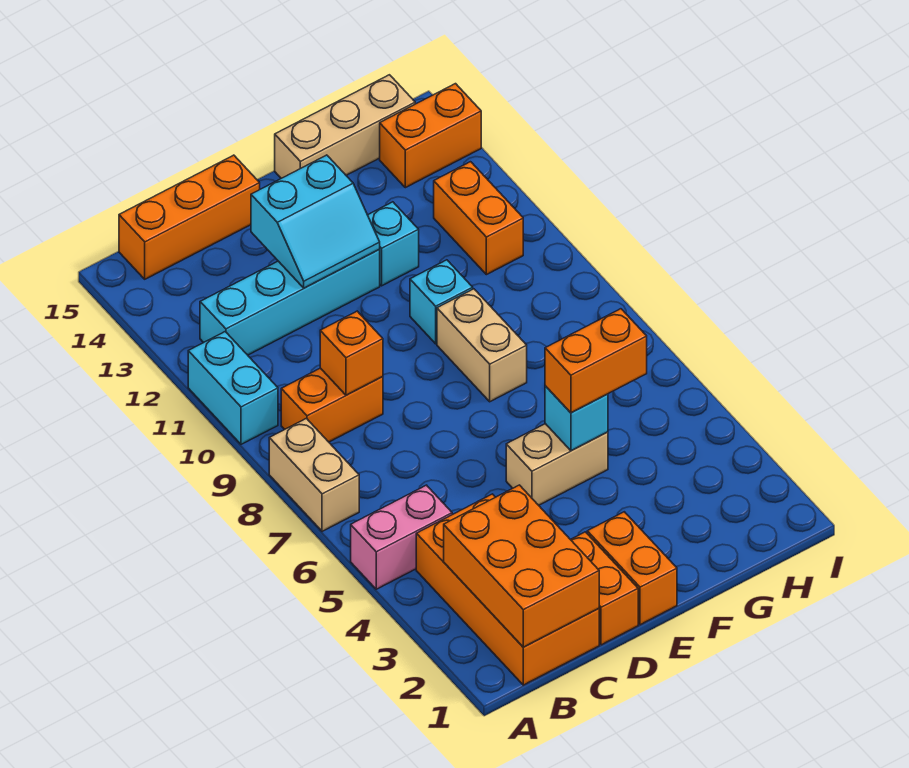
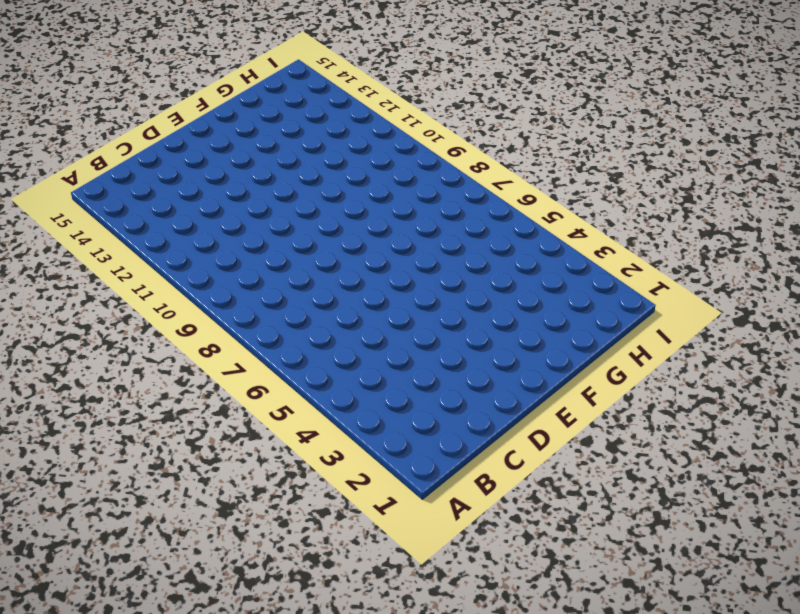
none -> pink 1x2 brick [351,485,452,589]
none -> tan 1x2 brick [269,418,359,531]
none -> cyan 1x2 brick [188,332,278,444]

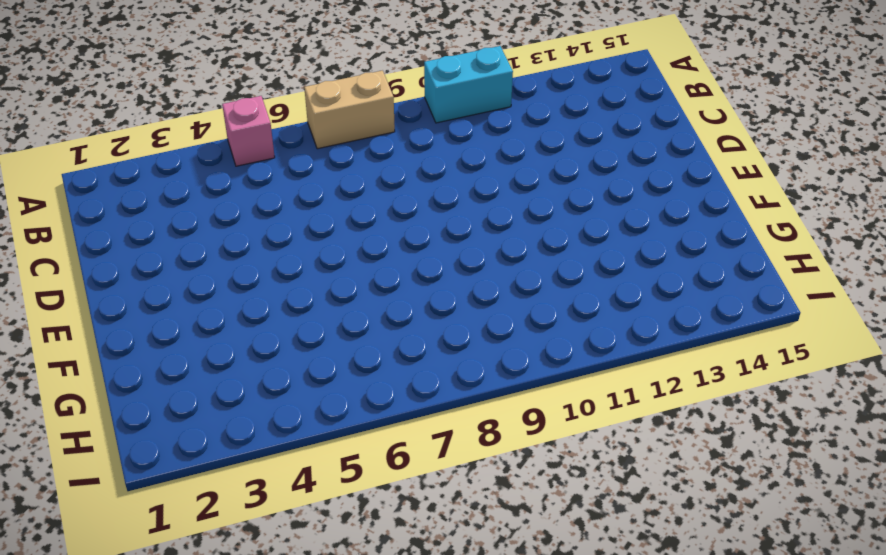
pink 1x1 brick [222,96,275,166] -> pink 1x2 brick [351,485,452,589]
none -> orange 2x4 brick [416,494,599,685]
none -> orange 1x2 brick [281,368,383,442]
none -> cyan 1x4 brick [200,250,380,355]

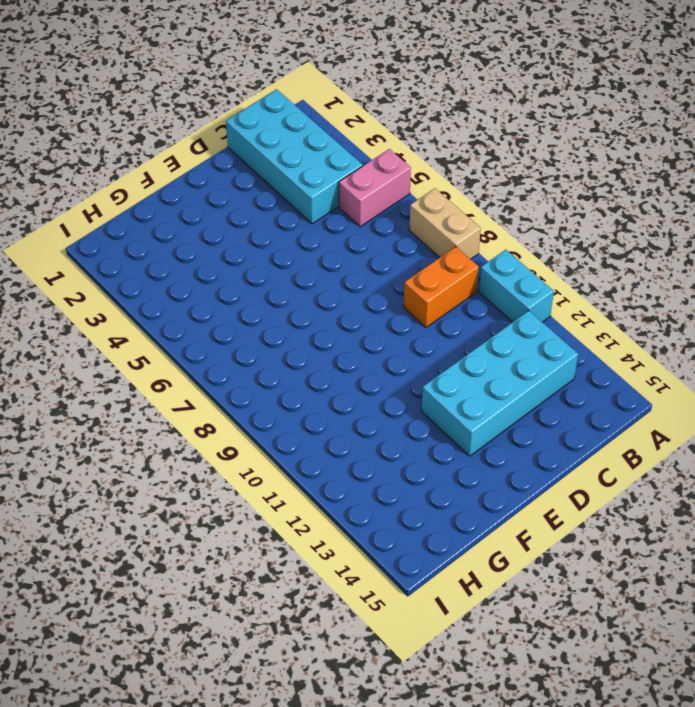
cyan 2x4 brick [226,89,363,224] -> orange 2x4 brick [416,494,599,685]
cyan 2x4 brick [422,311,578,456] -> cyan 1x4 brick [200,250,380,355]
none -> orange 1x3 brick [119,155,260,279]
none -> orange 1x2 brick [570,532,638,645]
none -> orange 1x2 brick [587,512,677,625]

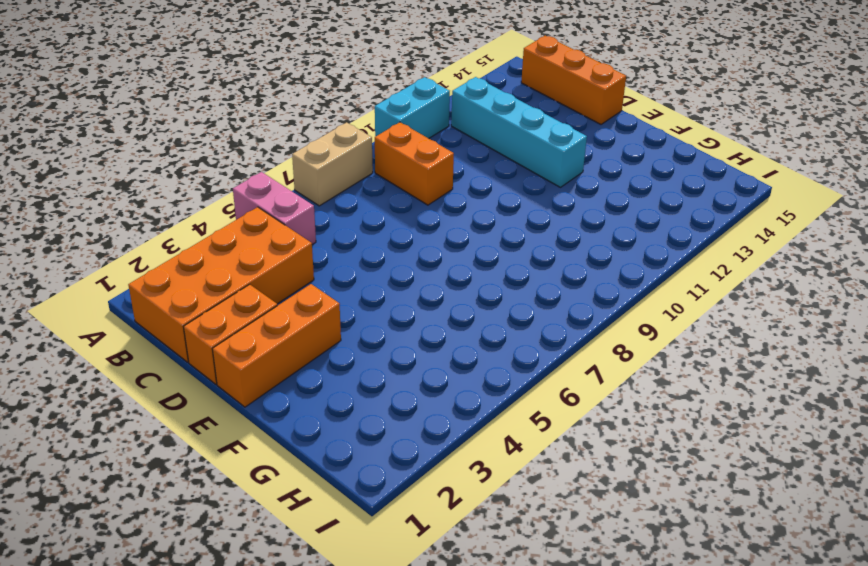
orange 1x3 brick [212,284,341,407] -> orange 1x2 brick [587,512,677,625]
none -> tan 1x2 brick [506,424,608,505]
none -> tan 1x2 brick [437,289,527,402]
none -> cyan 1x1 brick [410,260,473,344]

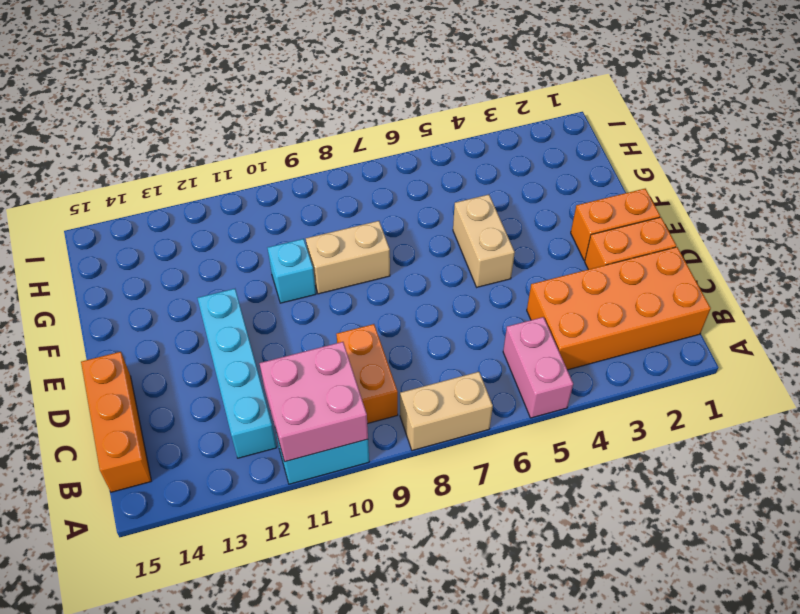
pink 2x2 brick [260,342,368,462] -> none
none -> cyan 1x1 brick [368,202,419,286]
none -> tan 1x3 brick [275,75,415,178]
none -> orange 1x2 brick [434,162,523,275]

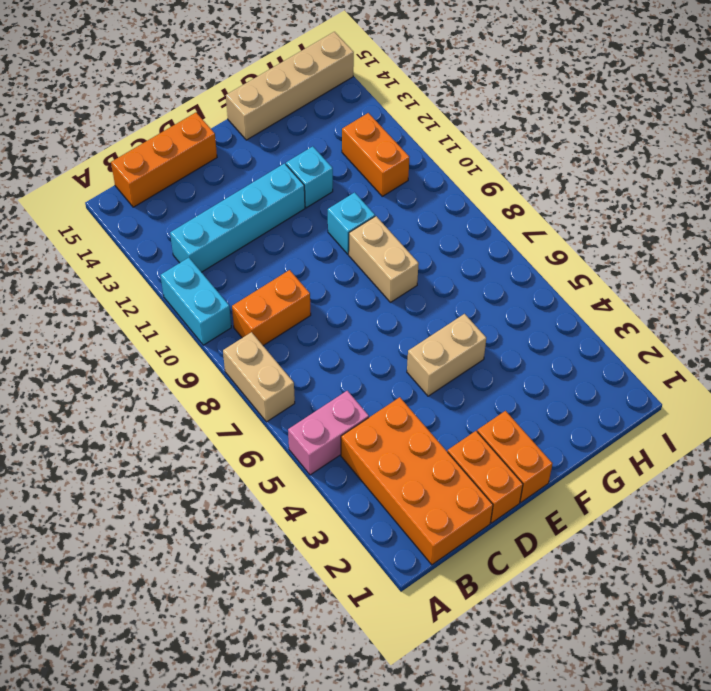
tan 1x4 brick [226,32,354,140] -> tan 1x3 brick [275,75,415,178]
none -> orange 1x2 brick [380,84,481,188]
none -> orange 2x3 brick [444,485,599,647]
none -> orange 1x1 brick [320,311,383,395]

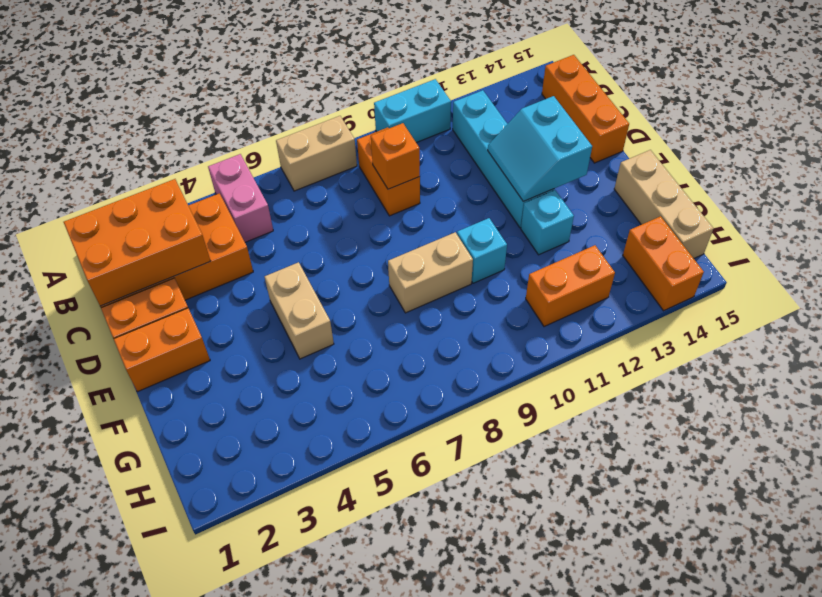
none -> cyan 1x1 brick [545,386,608,451]
none -> orange 1x2 brick [545,309,647,413]

